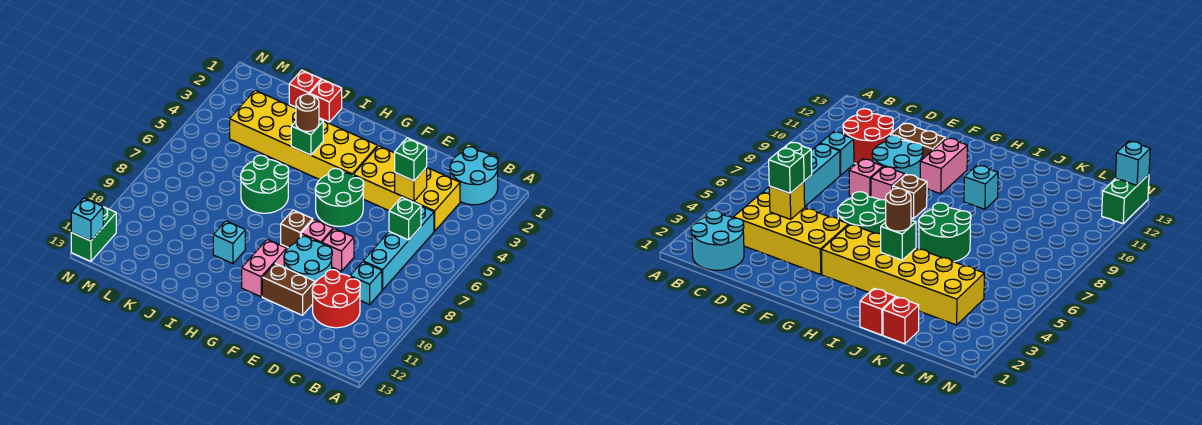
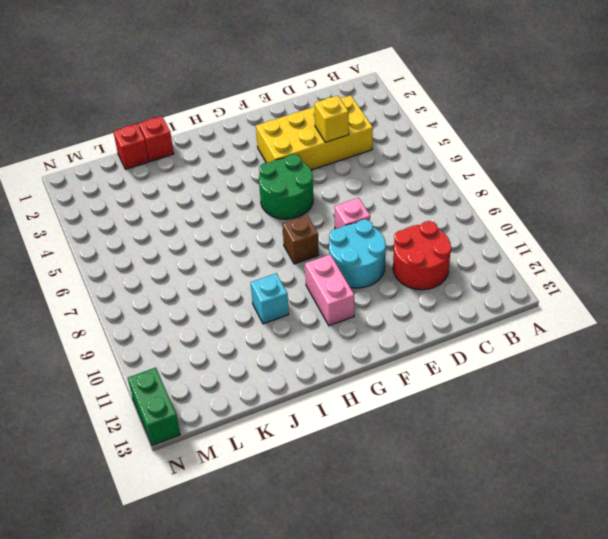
none -> cyan 2x2 round brick [450,147,498,205]
none -> cyan 1x4 brick [363,206,434,290]
none -> cyan 1x1 brick [350,262,382,304]

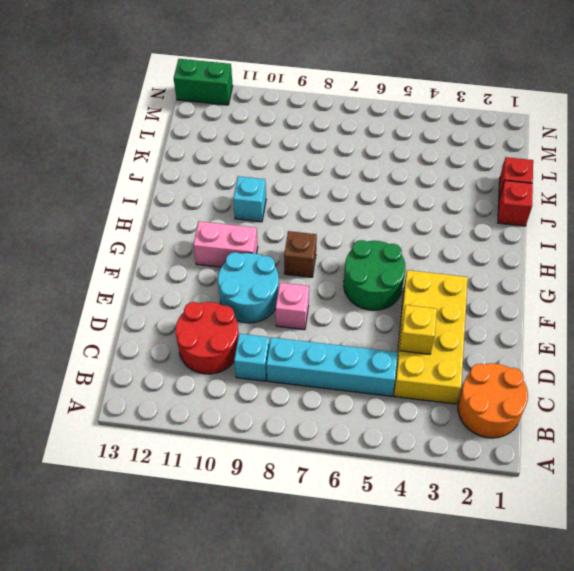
orange 2x2 round brick [458,363,528,438] -> cyan 2x2 round brick [450,147,498,205]
none -> brown 1x2 brick [262,263,315,315]
none -> pink 1x1 brick [301,219,333,243]
none -> yellow 2x6 brick [230,90,378,180]

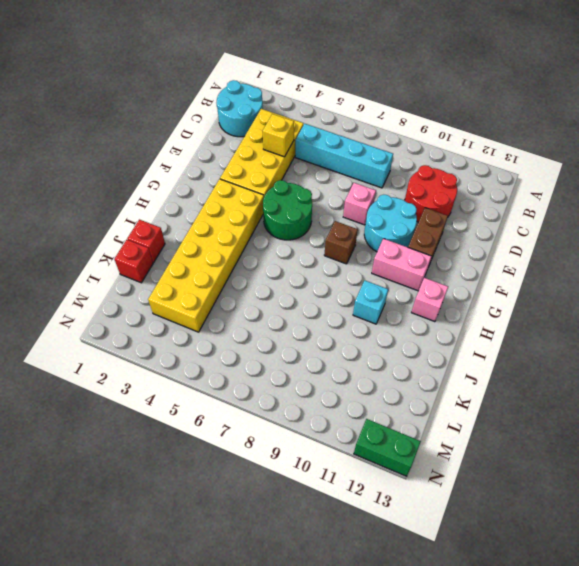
pink 1x1 brick [411,278,448,322] -> pink 1x1 brick moved to [301,219,333,243]
none -> cyan 1x1 brick [350,262,382,304]
none -> green 2x2 round brick [241,155,289,213]
none -> green 1x1 brick [389,197,421,240]

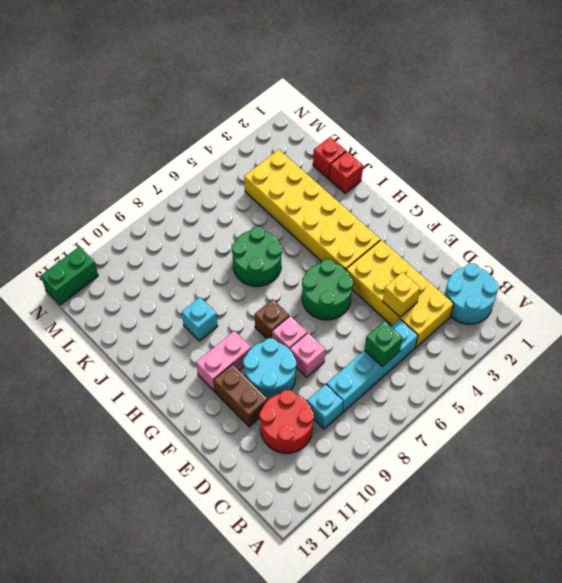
none -> green 1x1 brick [291,119,323,155]
none -> cyan 1x1 brick [71,198,103,241]
none -> green 1x1 brick [395,138,427,181]

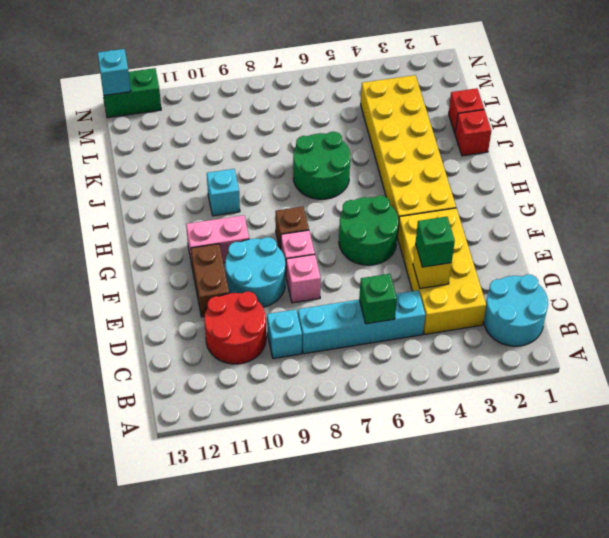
none -> green 1x1 brick [291,119,323,155]
none -> brown 1x1 round brick [296,94,319,131]

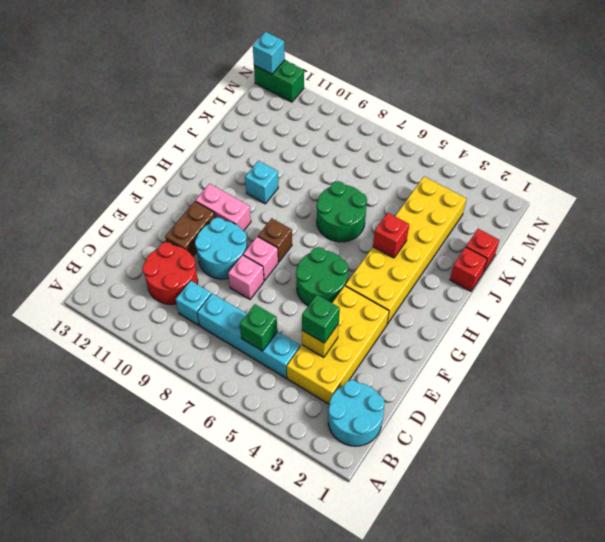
red 1x1 brick [373,213,409,258] -> green 1x1 brick [291,119,323,155]
none -> brown 1x1 round brick [296,94,319,131]

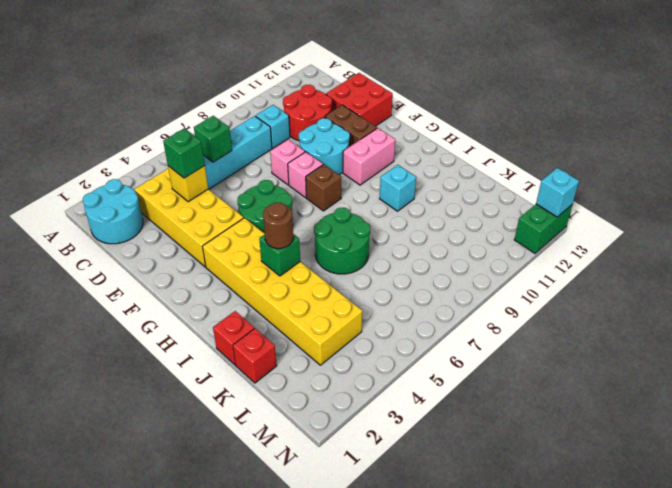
red 2x2 brick [326,73,393,126] -> none

